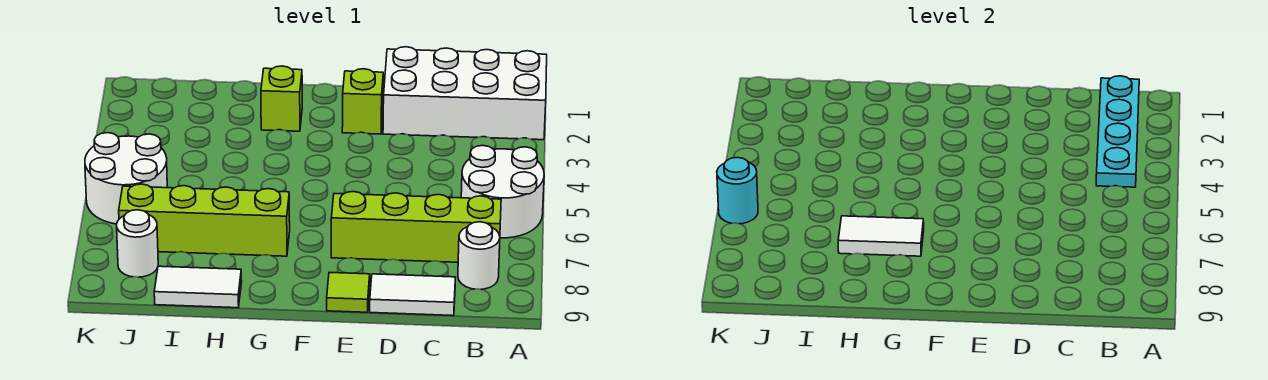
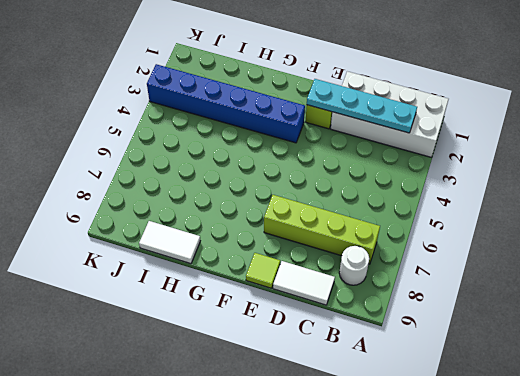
cyan 1x4 plate [307,79,417,133] -> cyan 1x4 plate turned to [1096,76,1139,187]
blue 1x6 brick [147,64,305,143] -> none
none -> white 2x2 round brick [461,146,544,238]
none -> lime 1x1 brick [261,66,302,131]
none -> lime 1x4 brick [119,184,290,256]

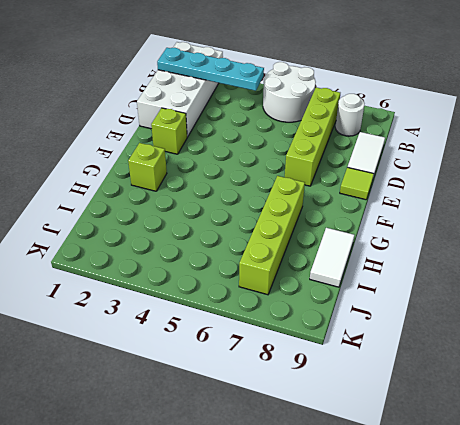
none -> white 2x2 round brick [85,133,167,224]
none -> white 1x1 round brick [117,210,158,277]
none -> white 1x2 tile [838,216,924,256]

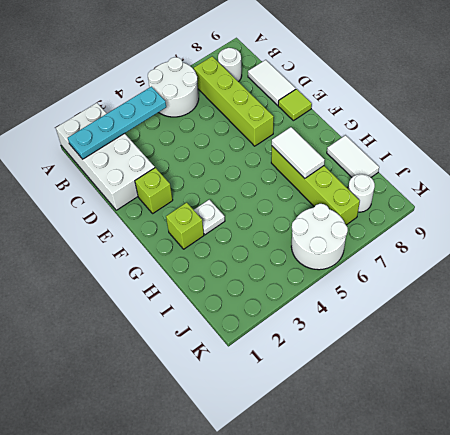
white 1x1 plate [194,200,225,235] -> none
none -> cyan 1x1 round brick [717,157,758,224]

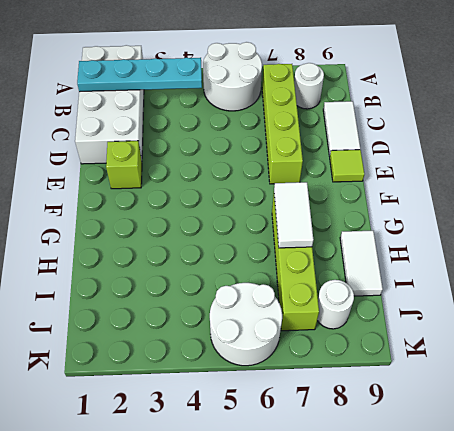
none -> lime 1x1 brick [261,66,302,131]
none -> cyan 1x1 round brick [717,157,758,224]

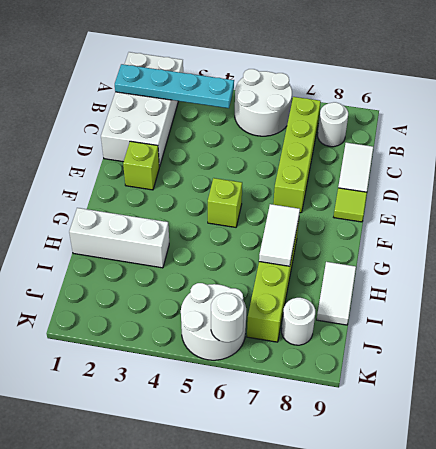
lime 1x1 brick [208,178,242,227] -> lime 1x1 brick moved to [261,66,302,131]
white 1x3 brick [69,208,169,268] -> none
white 1x1 round brick [211,293,244,342] -> cyan 1x1 round brick [717,157,758,224]

